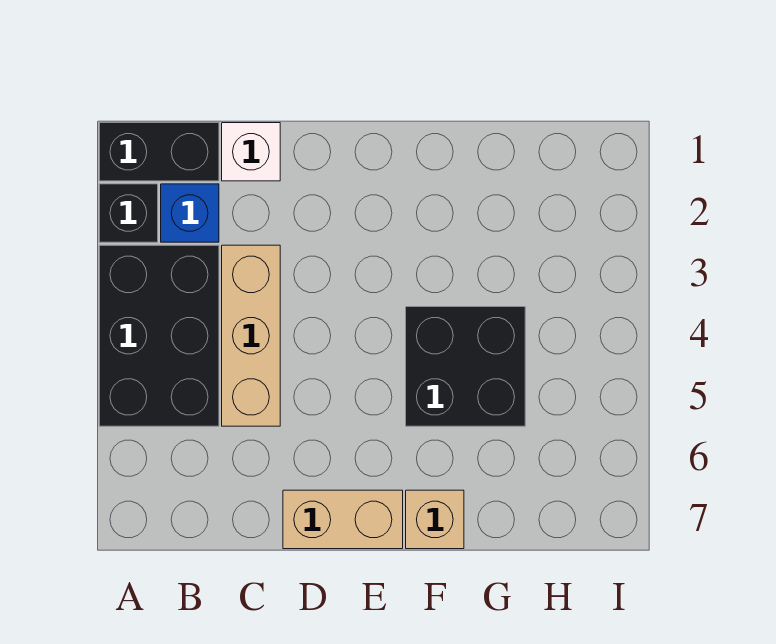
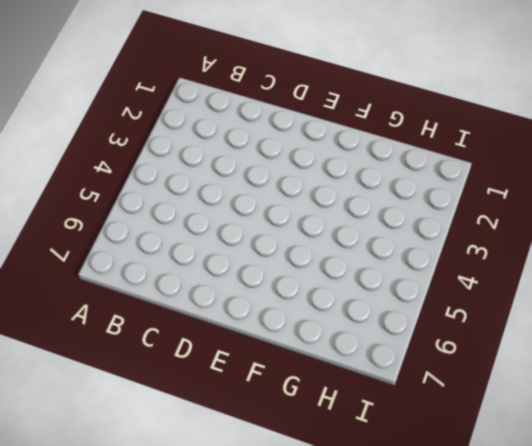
none -> black 1x2 brick [99,123,219,181]
none -> black 1x1 brick [99,184,158,242]

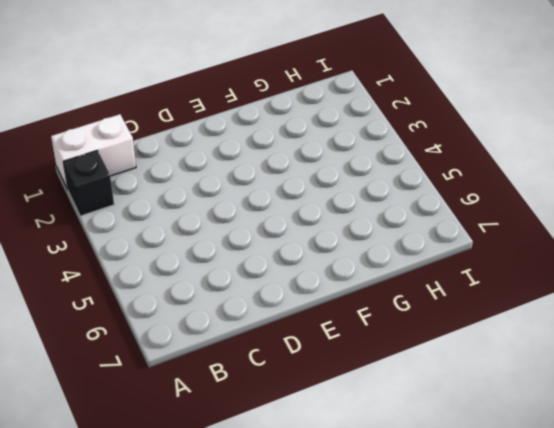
white 1x2 brick [51,114,136,189] -> black 1x2 brick [99,123,219,181]
none -> black 2x3 brick [99,245,219,426]
none -> blue 1x1 brick [161,184,219,242]

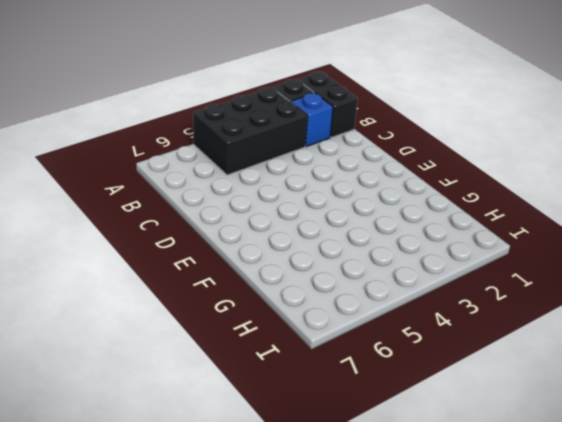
none -> white 1x1 brick [222,123,280,181]
none -> tan 1x3 brick [222,245,280,426]

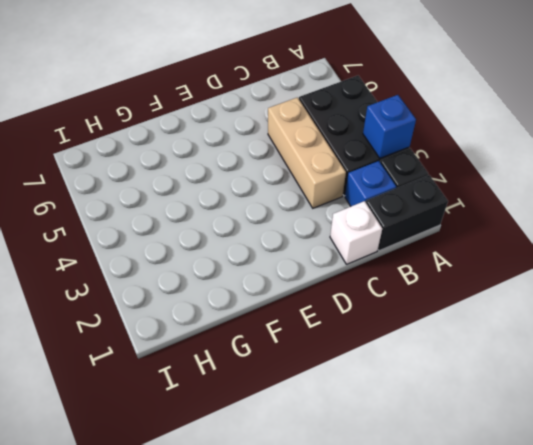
blue 1x1 brick [363,95,416,158] -> none
none -> tan 1x2 brick [283,490,403,549]
none -> black 2x2 brick [406,307,525,426]

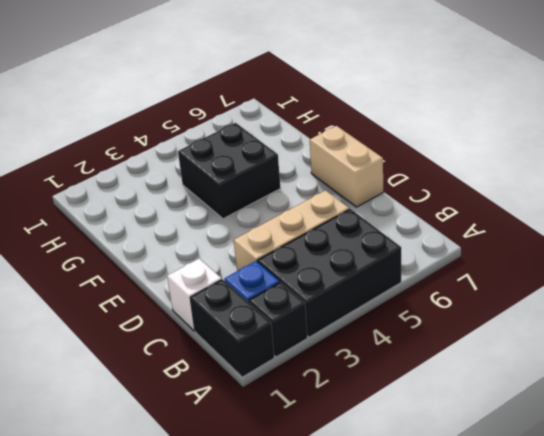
none -> tan 1x1 brick [406,490,464,549]

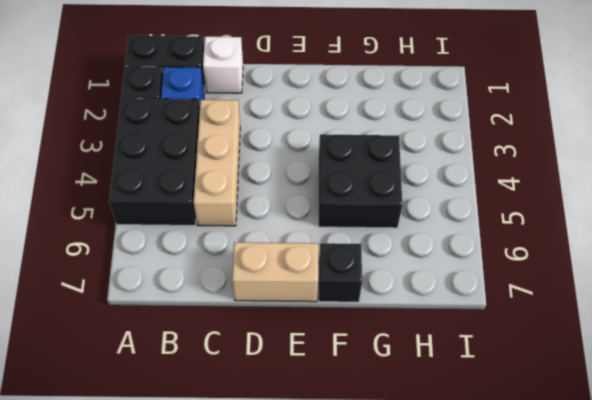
black 1x1 brick [319,243,362,302] -> tan 1x1 brick [406,490,464,549]

